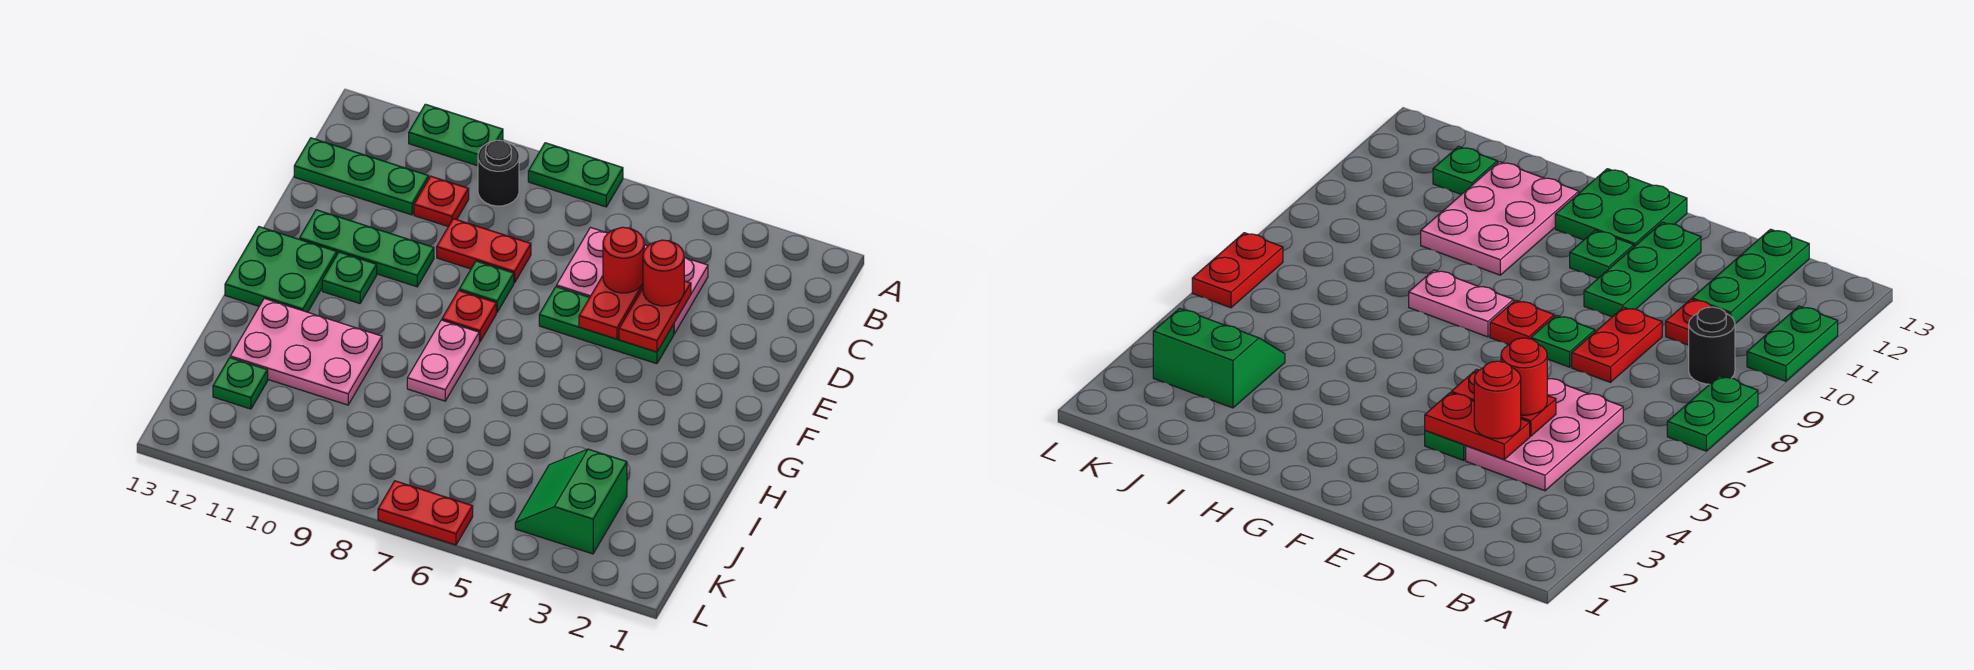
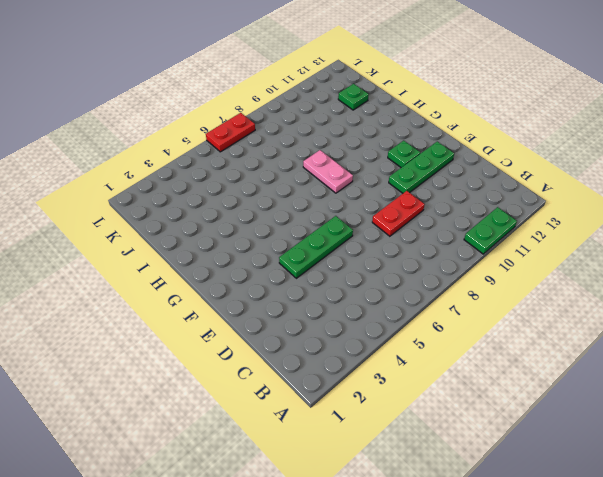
none -> green 1x2 plate [528,143,623,207]
none -> black 1x1 round brick [478,140,519,206]
none -> pink 2x3 plate [556,228,708,334]

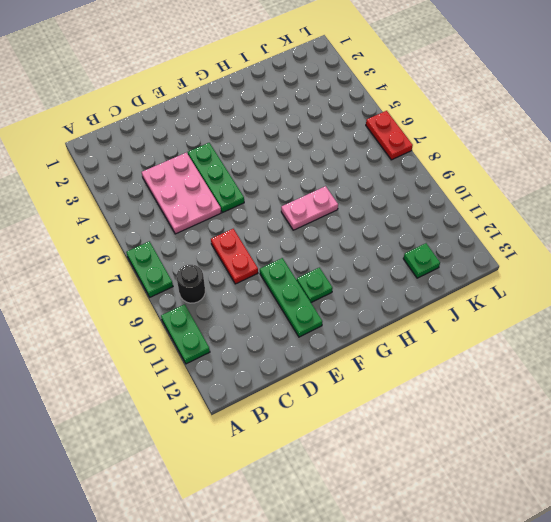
none -> red 1x1 plate [414,176,469,226]
none -> green 1x3 plate [294,138,429,215]
none -> green 1x1 plate [459,261,514,312]

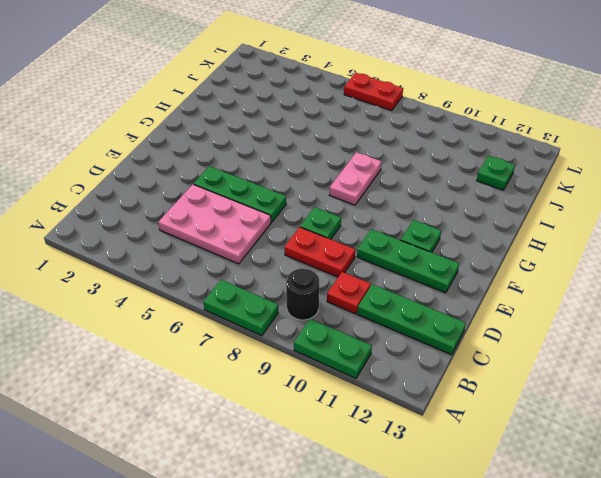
none -> red 1x1 plate [442,291,496,342]
none -> green 2x2 plate [225,227,337,312]
none -> pink 2x3 plate [230,298,382,405]

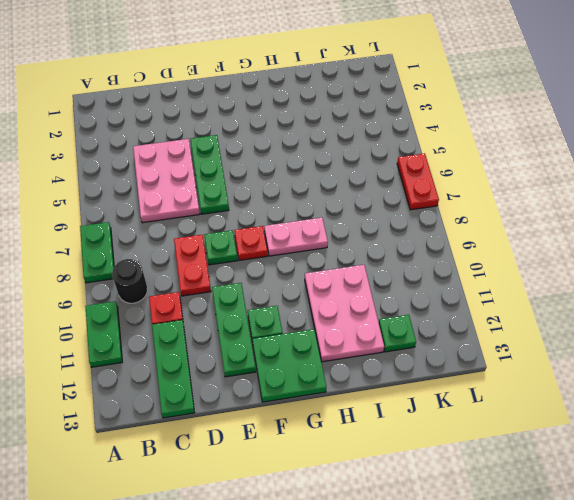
none -> green 2x2 slope [515,449,627,554]
none -> red 1x2 plate [619,281,691,352]
none -> red 1x2 plate [579,276,643,339]

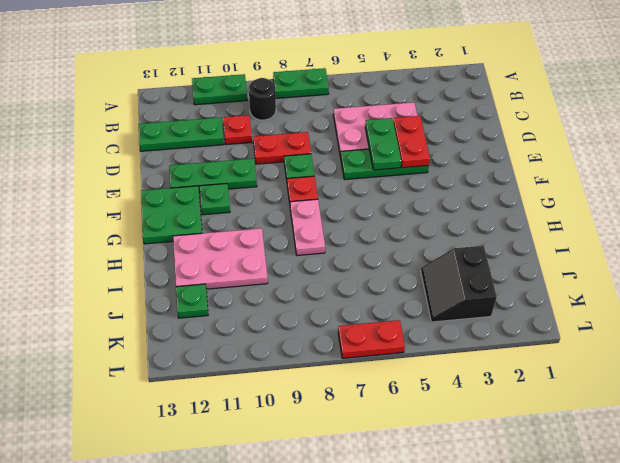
green 1x2 plate [365,118,401,170] -> red 1x2 plate [579,276,643,339]
black 2x2 slope [421,246,497,322] -> green 2x2 slope [515,449,627,554]
none -> red 1x1 round brick [643,240,684,306]
none -> red 1x1 round brick [603,227,644,293]

